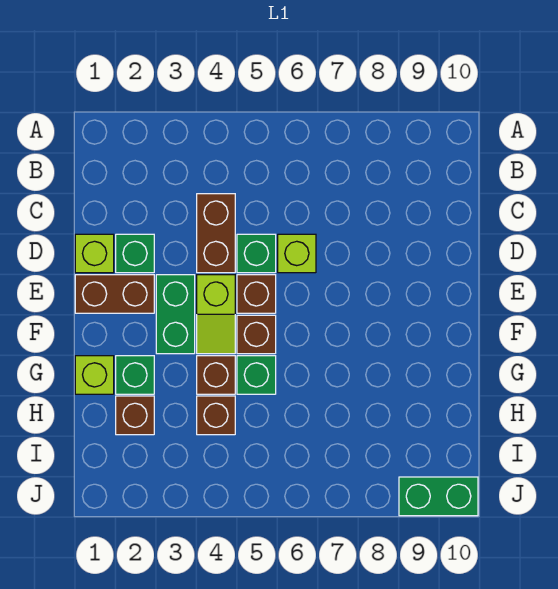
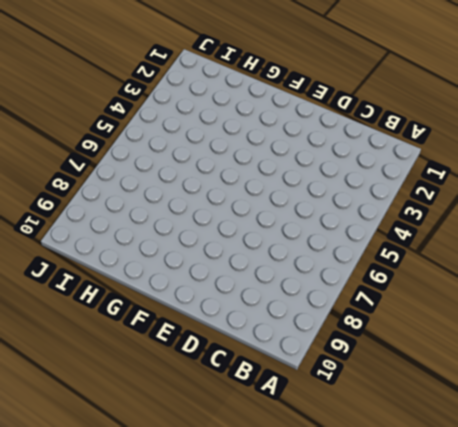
none -> brown 1x2 brick [197,194,235,273]
none -> lime 1x1 brick [75,234,114,273]
none -> green 1x1 brick [116,234,154,273]

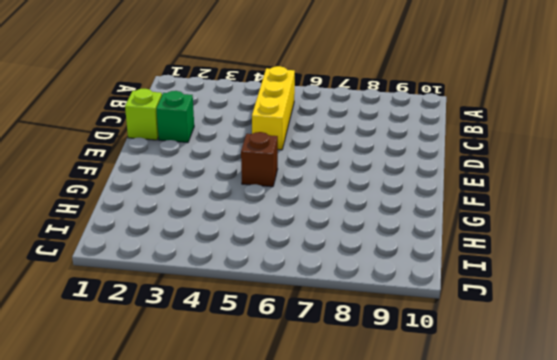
yellow 1x3 brick [252,66,295,150] -> green 1x1 brick [237,234,276,273]
none -> brown 1x2 brick [197,194,235,273]
none -> lime 1x1 brick [278,234,316,273]
none -> brown 1x2 brick [75,275,154,313]

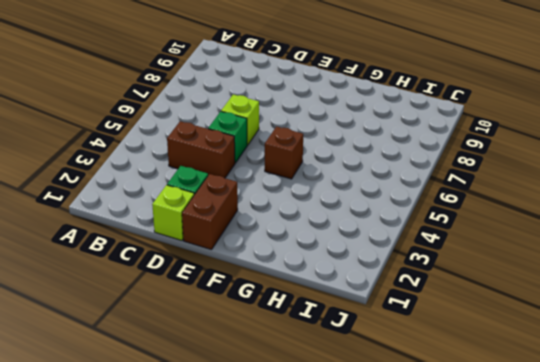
none -> green 1x2 brick [156,275,195,354]
none -> lime 1x2 slope [197,275,235,354]
none -> brown 1x1 brick [237,275,276,313]

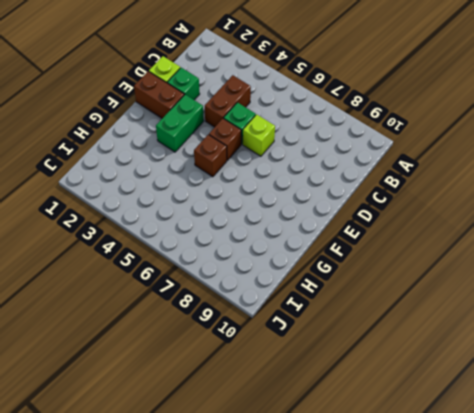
none -> lime 1x2 slope [197,275,235,354]
none -> lime 1x1 brick [75,356,114,394]
none -> green 1x1 brick [116,356,154,394]

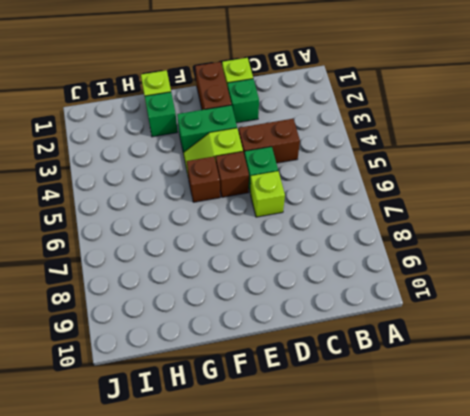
none -> brown 1x1 brick [197,356,235,394]
none -> green 1x1 brick [237,356,276,394]
none -> brown 1x1 brick [116,396,154,435]

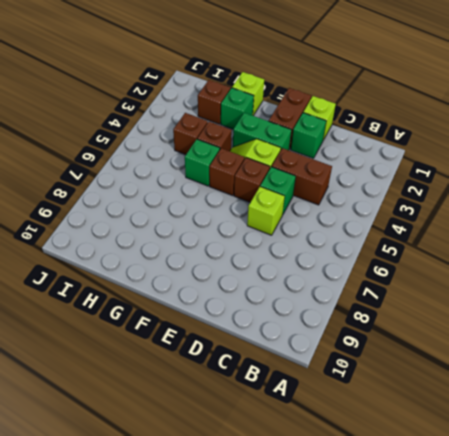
none -> green 1x2 brick [399,477,478,516]

